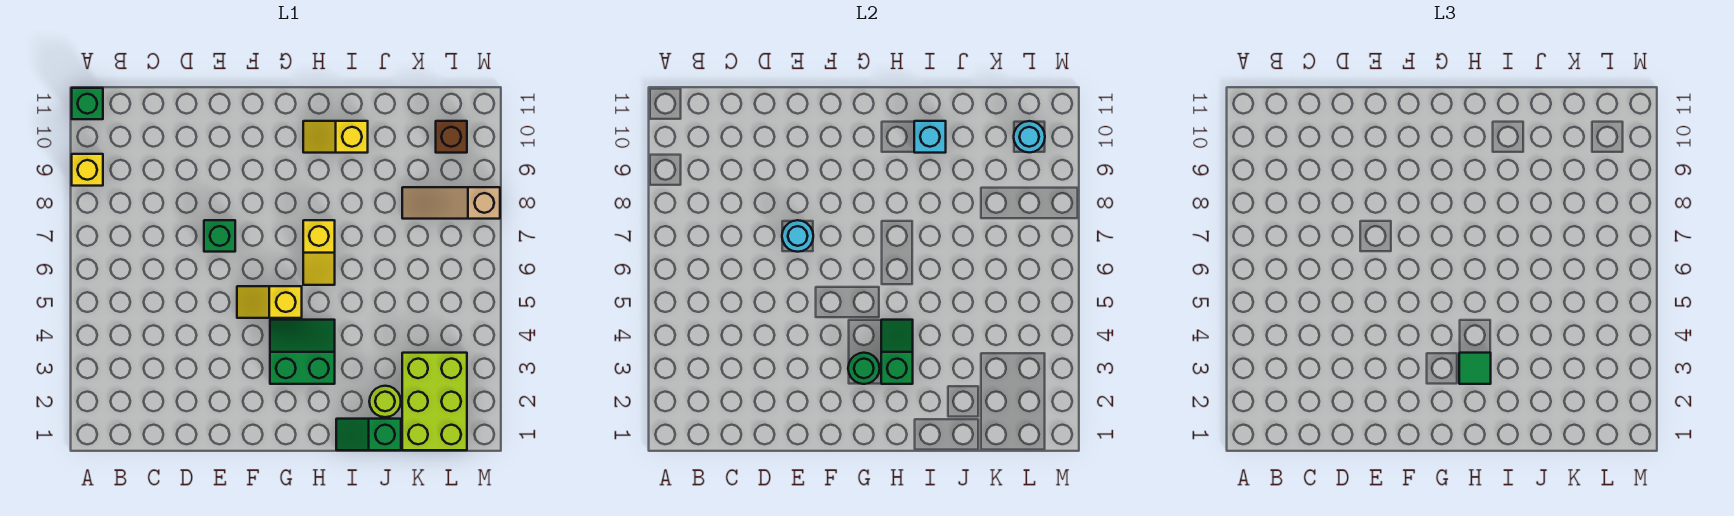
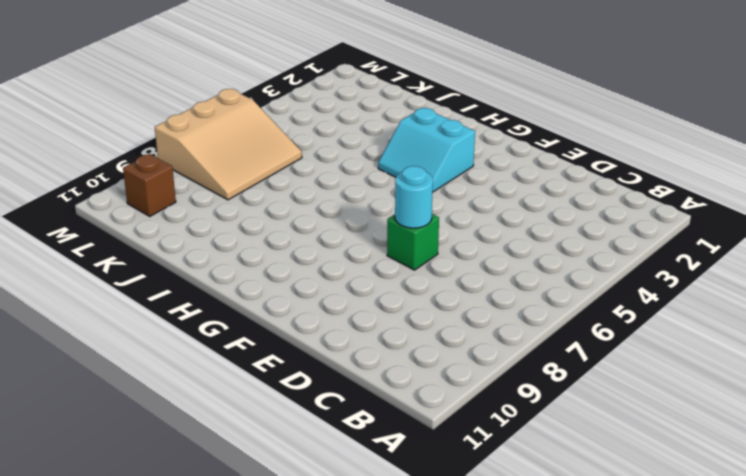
cyan 2x2 slope [378,108,475,192] -> green 2x2 slope [270,320,335,384]
tan 3x3 slope [155,89,302,200] -> tan 1x3 slope [402,187,500,219]
none -> yellow 1x1 brick [72,154,103,186]
none -> green 1x1 brick [72,88,103,119]
none -> yellow 1x2 slope [237,286,302,318]

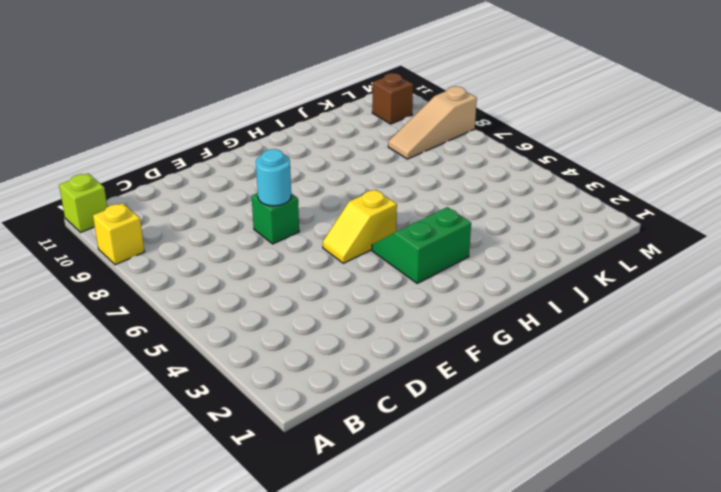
lime 1x1 brick [59,174,107,232] -> green 1x1 brick [72,88,103,119]
none -> yellow 1x2 slope [303,220,335,285]
none -> yellow 1x2 slope [303,121,368,153]
none -> green 1x2 slope [336,419,401,450]

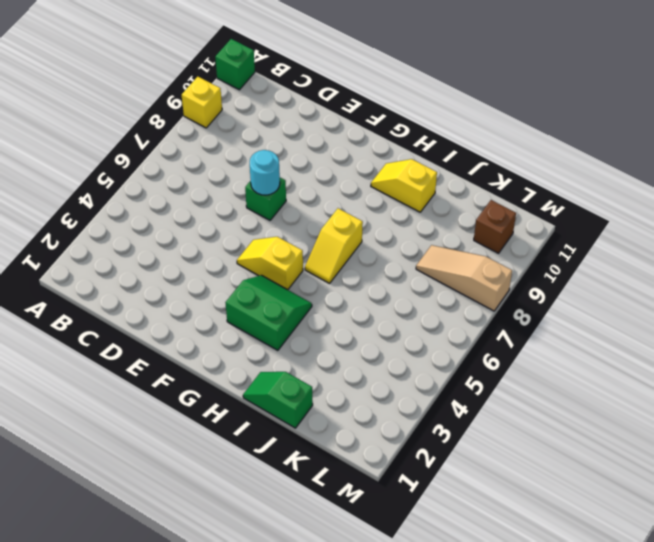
none -> lime 1x1 round brick [369,386,401,417]
none -> lime 2x3 brick [402,353,467,450]
none -> green 1x1 round brick [848,353,880,384]

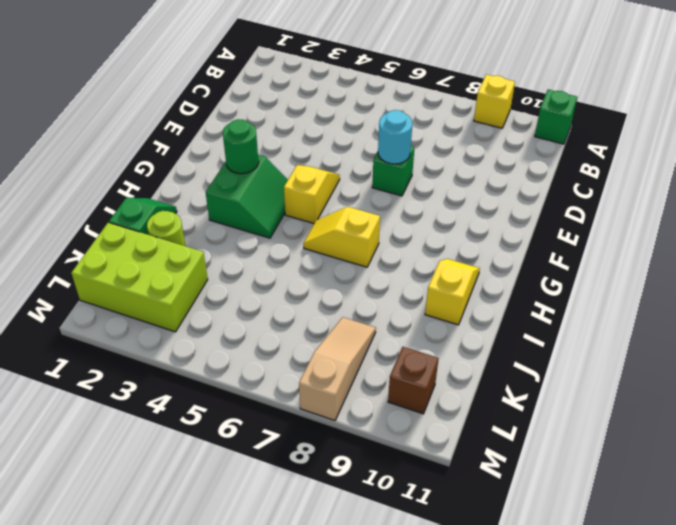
none -> green 1x2 slope [881,320,913,384]
none -> cyan 1x1 brick [914,121,946,153]
none -> cyan 1x1 round brick [1014,121,1045,153]

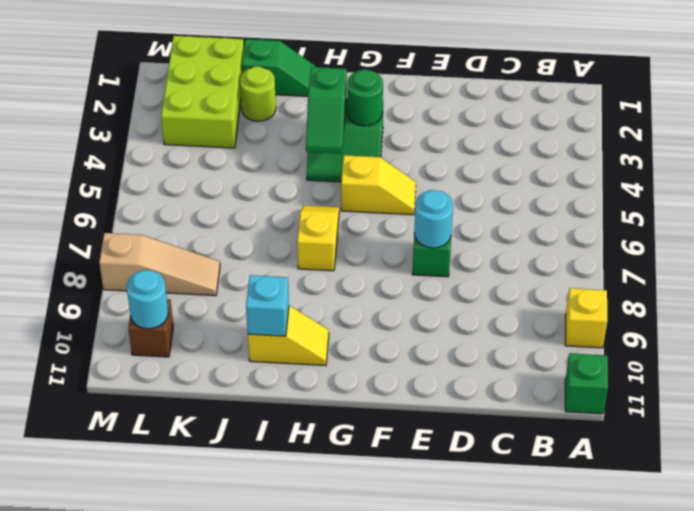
none -> green 1x1 tile [1459,353,1491,384]

